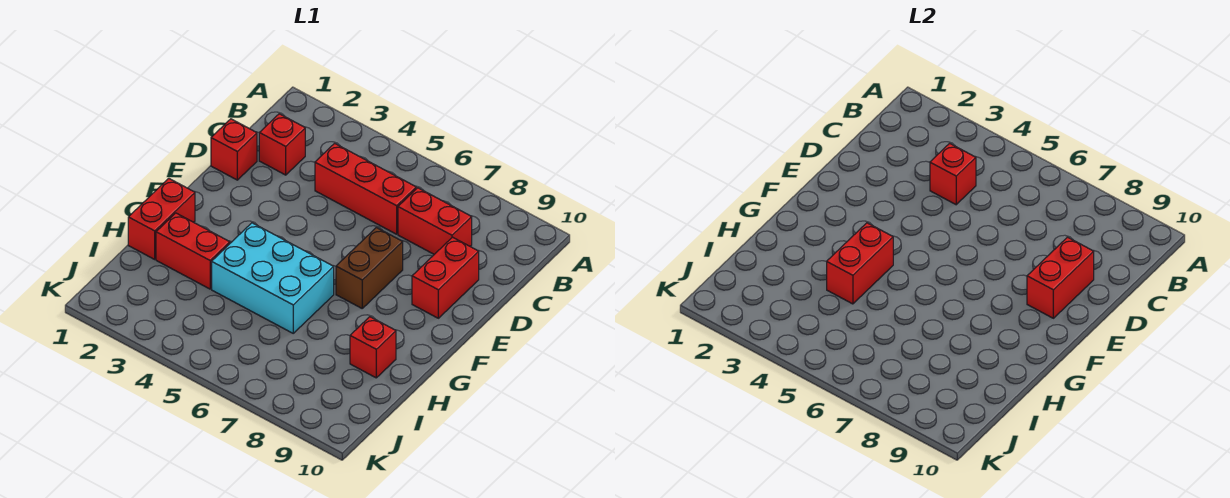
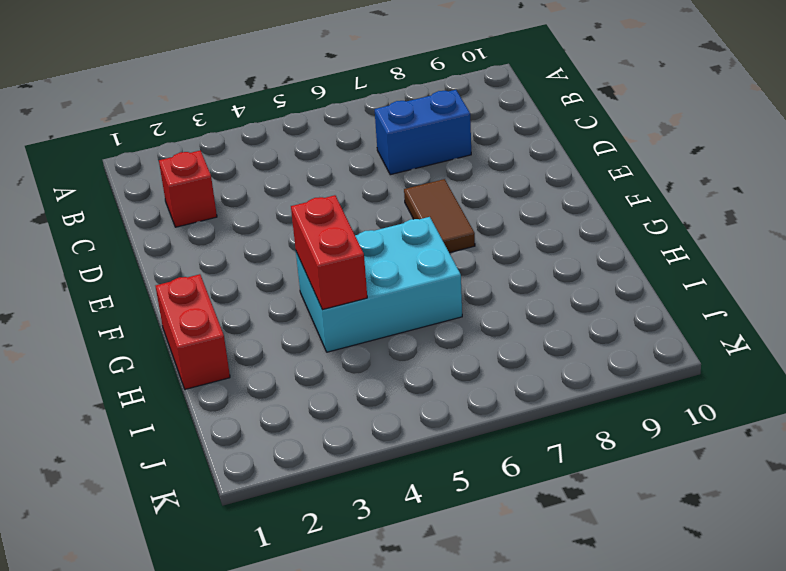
blue 1x2 brick [375,90,471,175] -> red 1x2 brick [398,188,472,254]
brown 1x2 tile [404,179,475,253] -> brown 1x2 brick [336,227,403,308]
none -> red 1x3 brick [315,143,416,234]
none -> red 1x1 brick [211,119,257,180]
none -> red 1x2 brick [412,237,479,318]

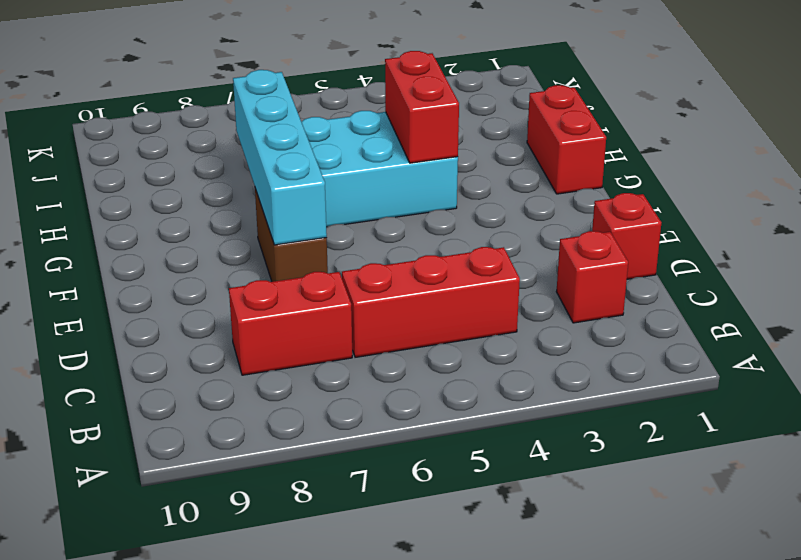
cyan 1x4 brick [233,70,327,245] -> none
none -> red 1x2 brick [412,237,479,318]
none -> red 1x2 brick [156,213,230,289]
none -> red 1x1 brick [350,317,396,378]

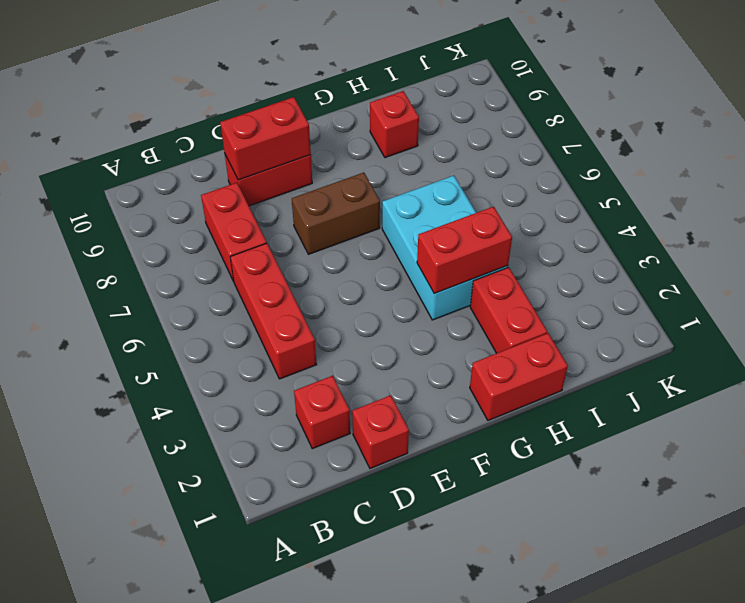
none -> red 1x1 brick [930,143,976,205]

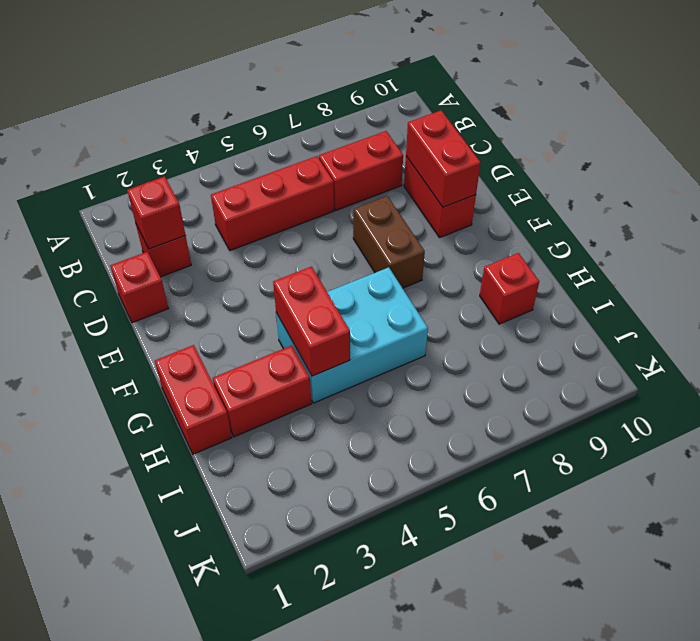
red 1x1 brick [127,176,185,249] -> red 1x1 brick moved to [930,143,976,205]

